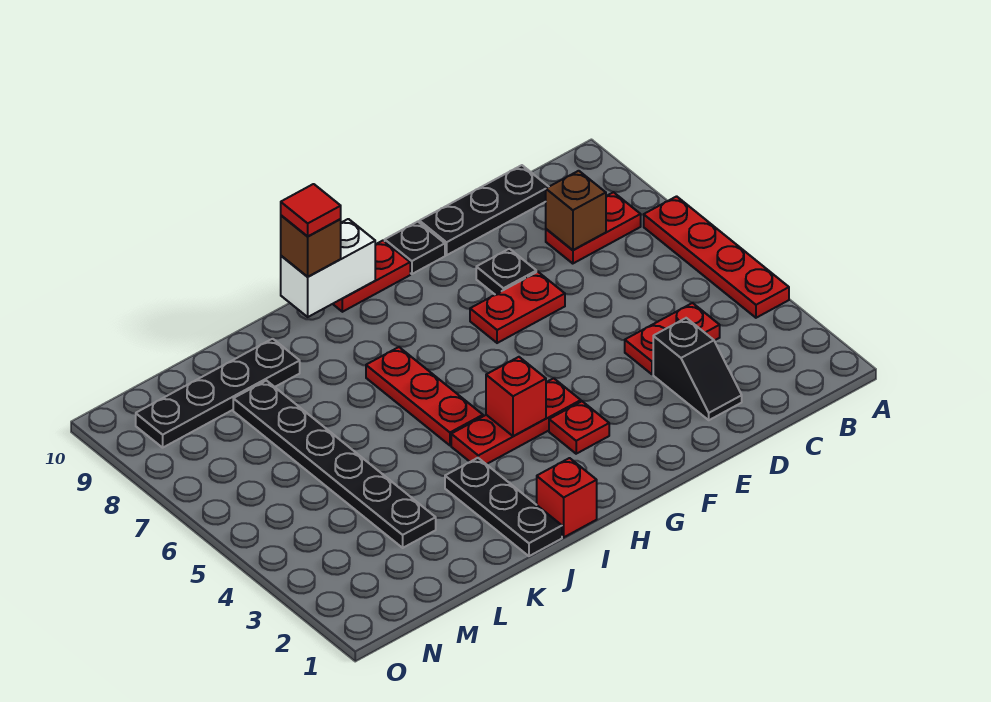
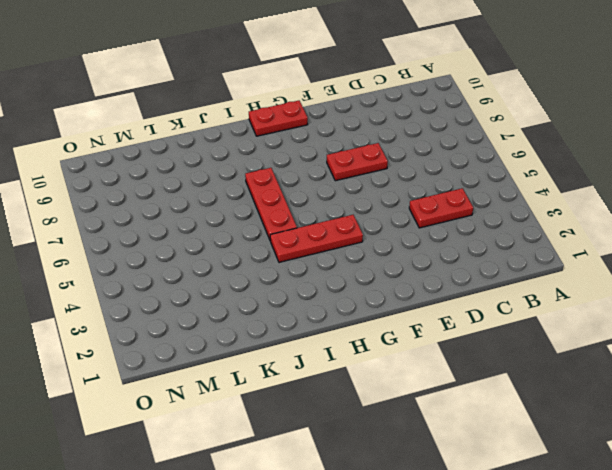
none -> red 1x4 plate [644,196,789,318]
none -> red 1x2 plate [546,192,641,264]
none -> black 1x3 plate [419,165,549,255]

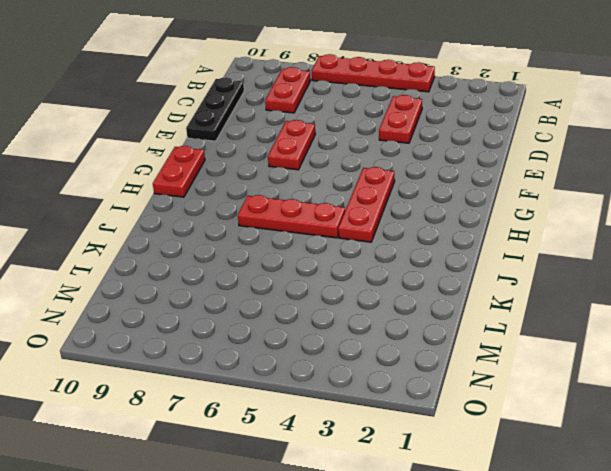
none -> black 1x2 slope [653,318,742,420]
none -> black 1x1 plate [476,249,536,295]
none -> black 1x1 plate [385,222,445,274]

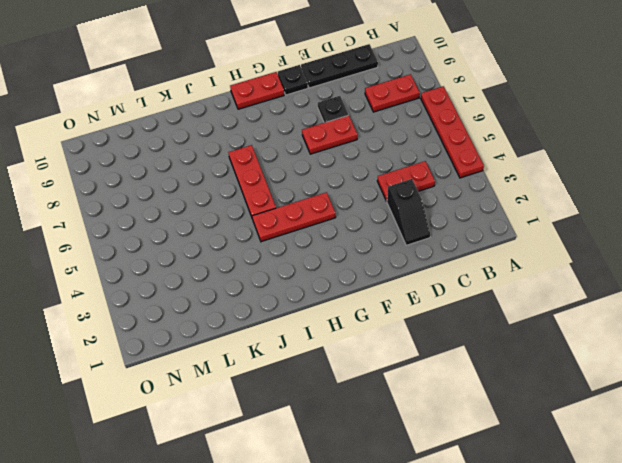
none -> red 1x1 plate [549,401,609,454]
none -> red 1x1 brick [537,458,597,537]
none -> black 1x3 plate [445,458,562,556]

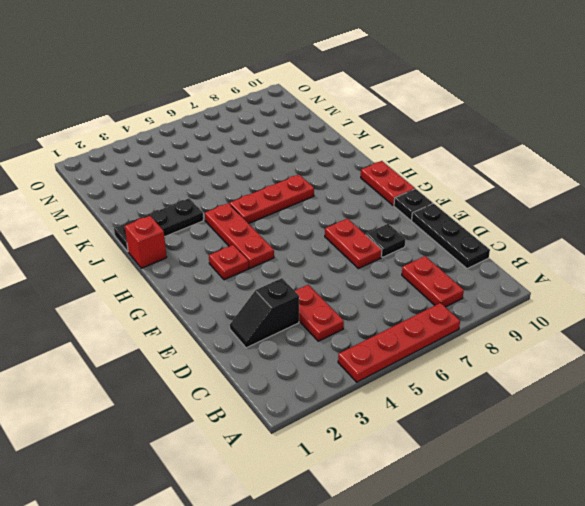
none -> black 1x4 plate [136,339,300,448]
none -> black 1x6 plate [233,381,436,548]
none -> brown 1x1 brick [546,171,606,250]

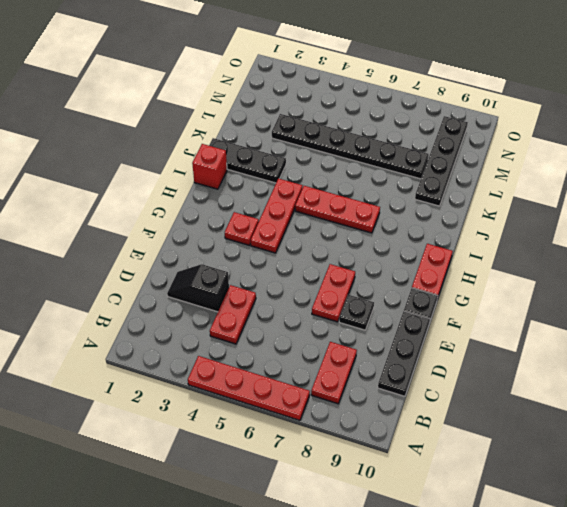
none -> brown 1x1 brick [546,171,606,250]
none -> red 1x1 brick [486,357,546,436]
none -> white 1x2 brick [281,219,375,317]

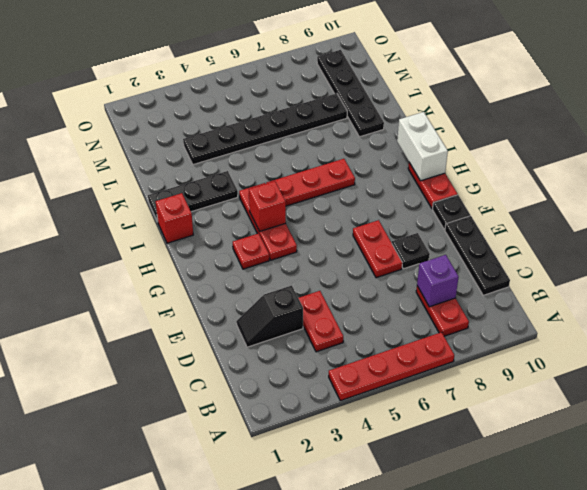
purple 1x1 brick [417,255,459,307] -> brown 1x1 brick [546,171,606,250]
none -> brown 1x1 brick [281,215,341,277]
none -> red 1x1 tile [281,184,341,236]

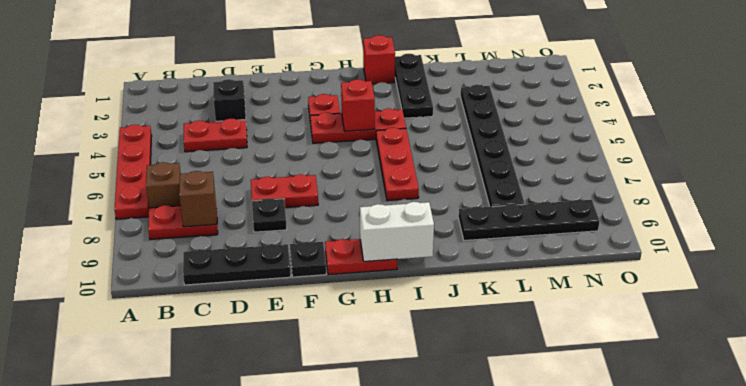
brown 1x1 brick [146,162,181,208] -> brown 1x1 brick moved to [281,215,341,277]
none -> red 1x1 tile [281,184,341,236]

